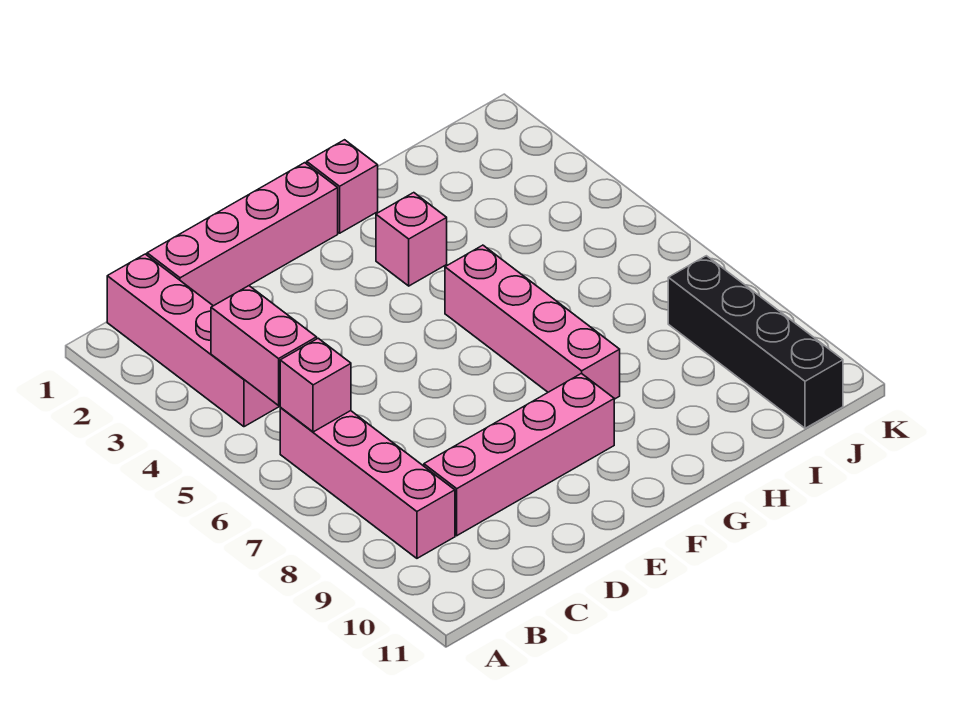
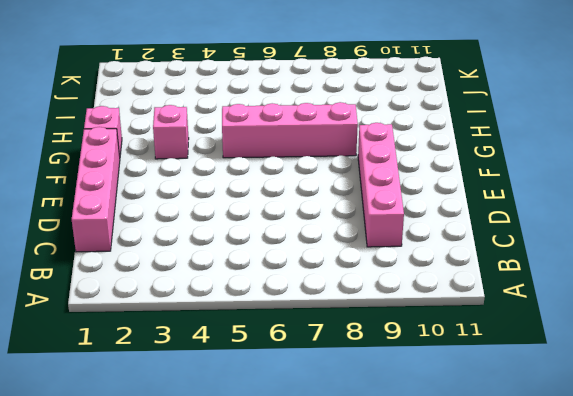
none -> pink 1x4 brick [107,254,280,427]
none -> pink 1x4 brick [280,407,455,558]

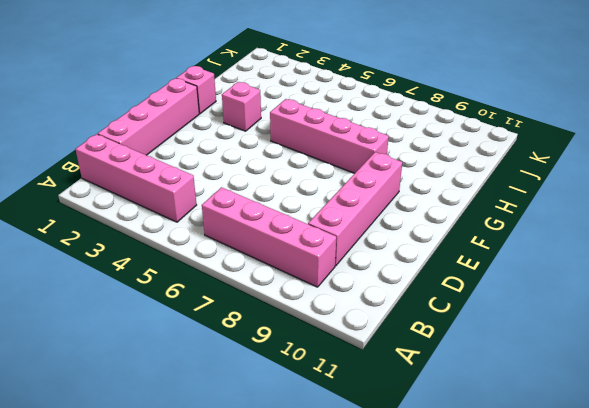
none -> black 1x4 brick [668,256,843,428]
none -> pink 1x2 brick [211,286,317,405]

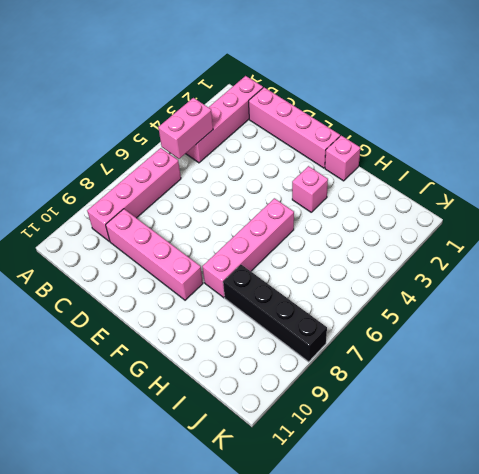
black 1x4 brick [223,265,327,362] -> black 1x4 brick turned to [668,256,843,428]
none -> pink 1x1 brick [280,338,351,432]

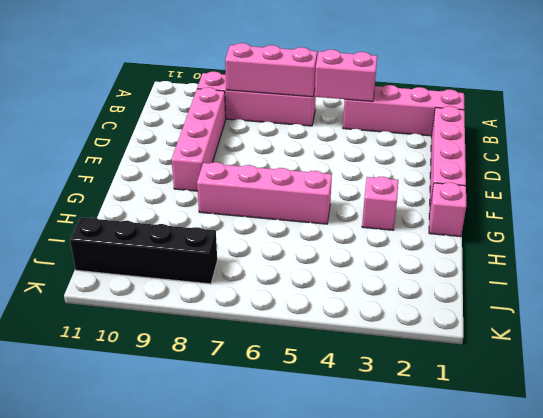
pink 1x3 brick [225,43,317,97] -> pink 1x1 brick [280,338,351,432]

